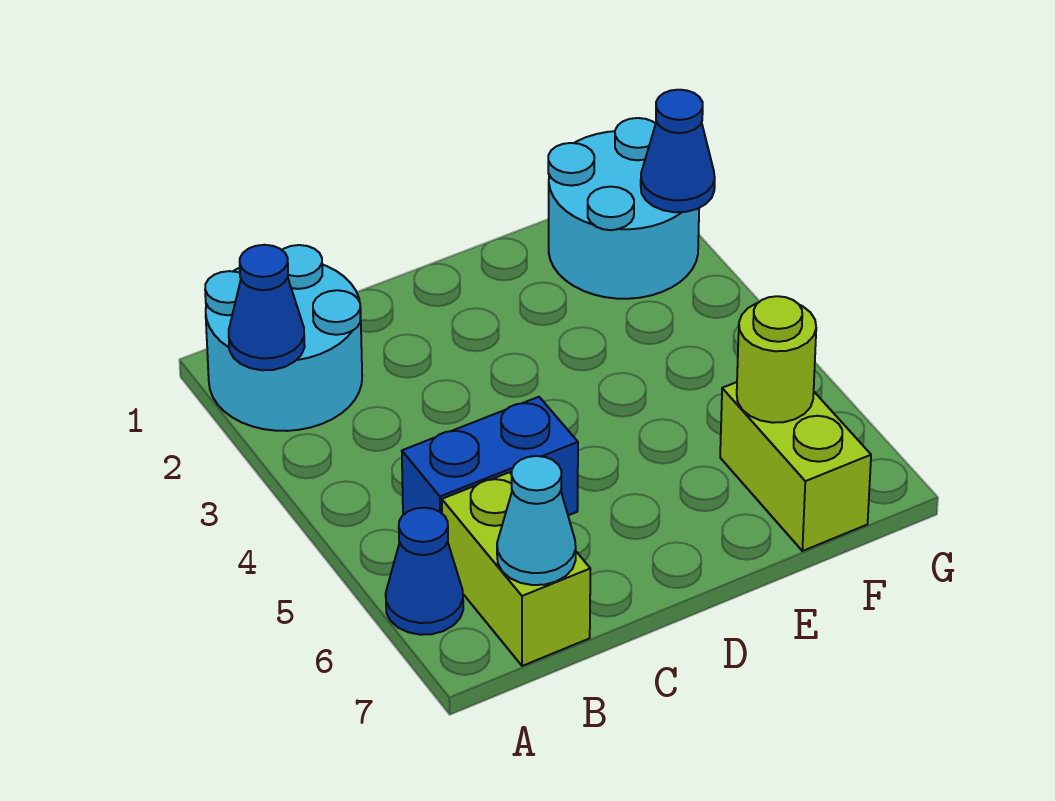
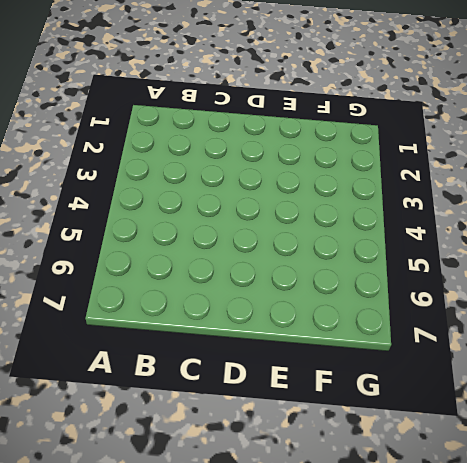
none -> cyan 2x2 round brick [205,245,362,431]
none -> blue 1x1 cone [386,508,463,635]

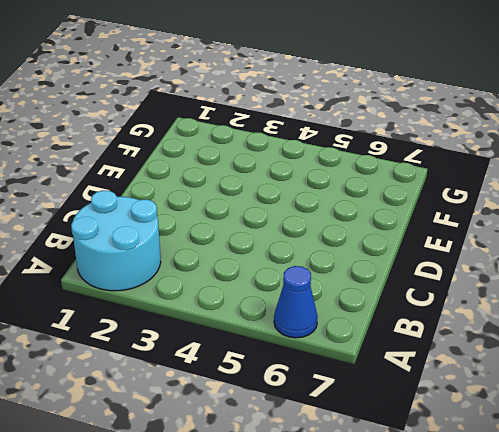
none -> blue 1x2 brick [402,397,578,515]
none -> lime 1x2 brick [442,472,590,666]

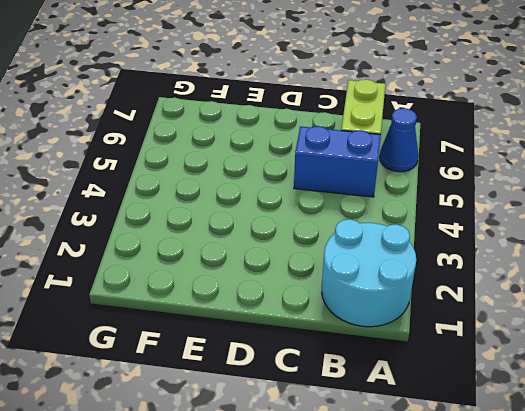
none -> cyan 2x2 round brick [548,118,699,299]
none -> lime 1x2 brick [720,382,871,551]

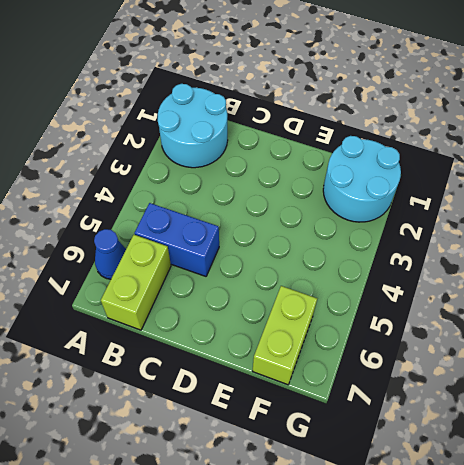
none -> blue 1x1 cone [229,245,305,370]
none -> cyan 1x1 cone [497,456,576,585]

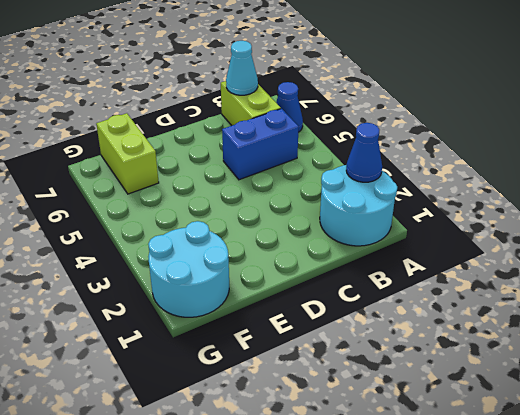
none -> lime 1x1 round brick [737,296,816,423]
none -> blue 1x1 cone [641,90,715,212]

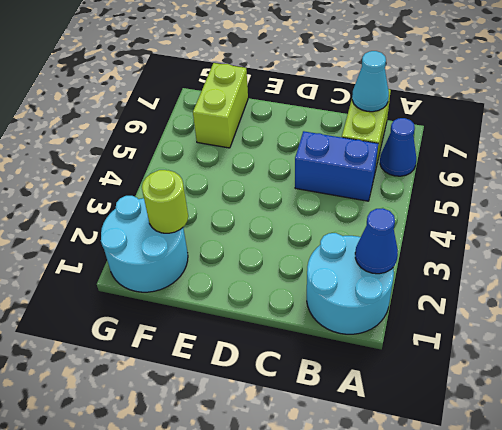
lime 1x1 round brick [142,170,188,233] -> lime 1x1 round brick moved to [737,296,816,423]
none -> blue 1x1 cone [641,90,715,212]

